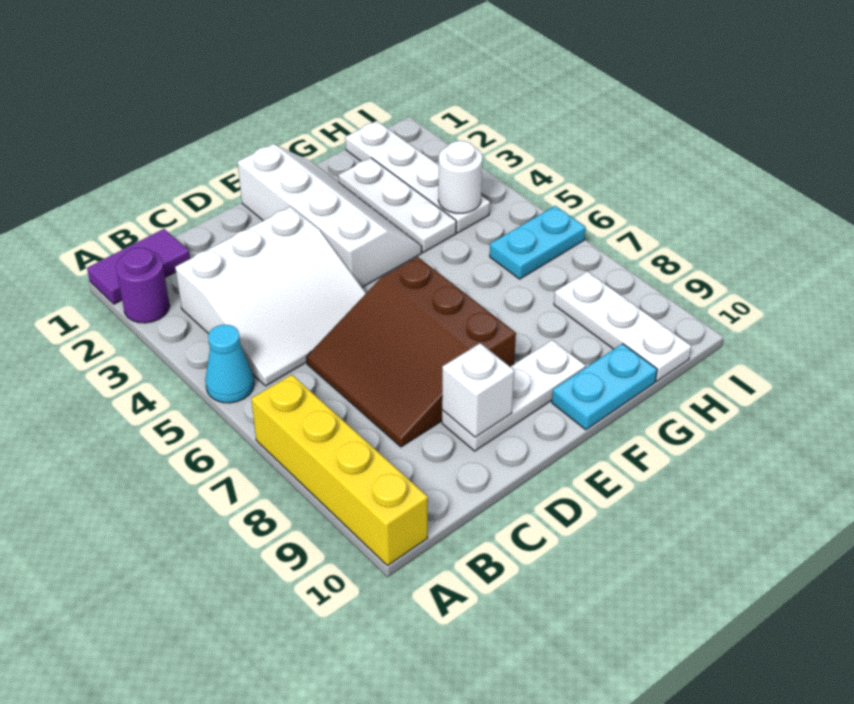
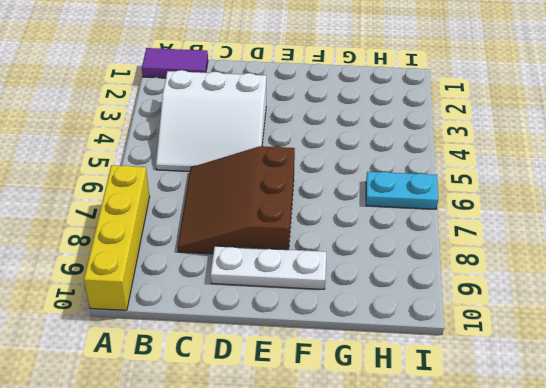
none -> purple 1x1 round brick [116,248,170,323]
none -> cyan 1x1 cone [205,325,254,403]
none -> white 2x4 slope [238,144,422,287]

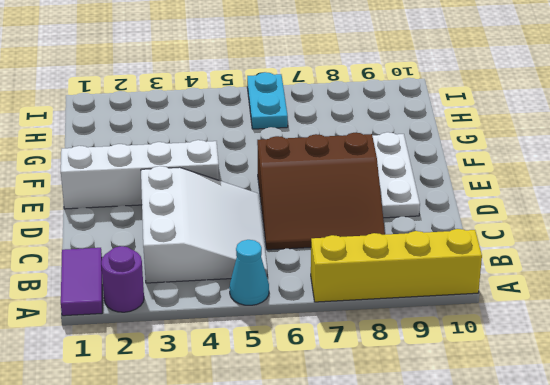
none -> cyan 1x2 plate [552,344,657,430]
none -> white 1x3 plate [338,158,456,252]
none -> white 1x4 plate [345,121,490,233]

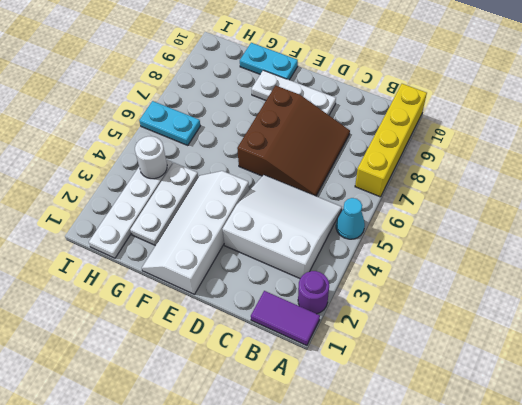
none -> white 1x3 plate [554,271,691,381]
none -> white 1x1 brick [442,343,514,437]

